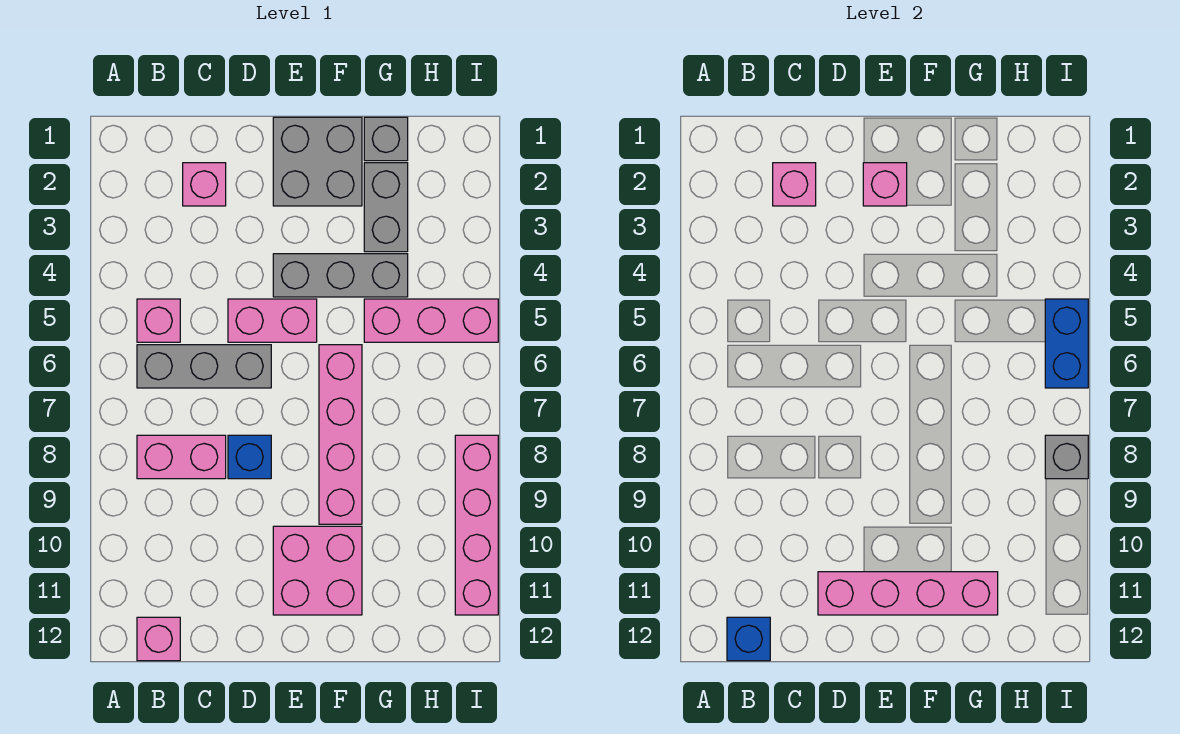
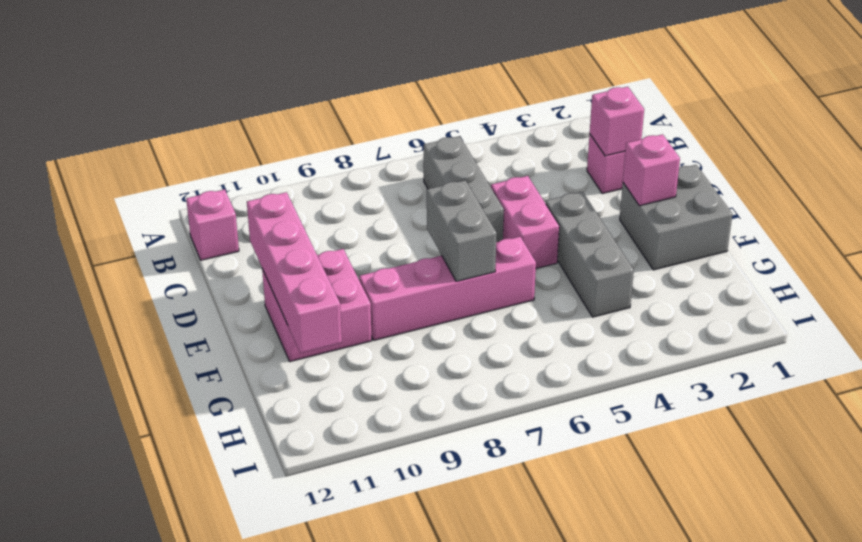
grey 1x2 brick [427,180,497,281] -> grey 1x2 brick turned to [364,163,408,252]
none -> pink 1x1 brick [137,299,180,342]
none -> pink 1x2 brick [137,435,226,479]
none -> blue 1x1 brick [228,435,271,479]

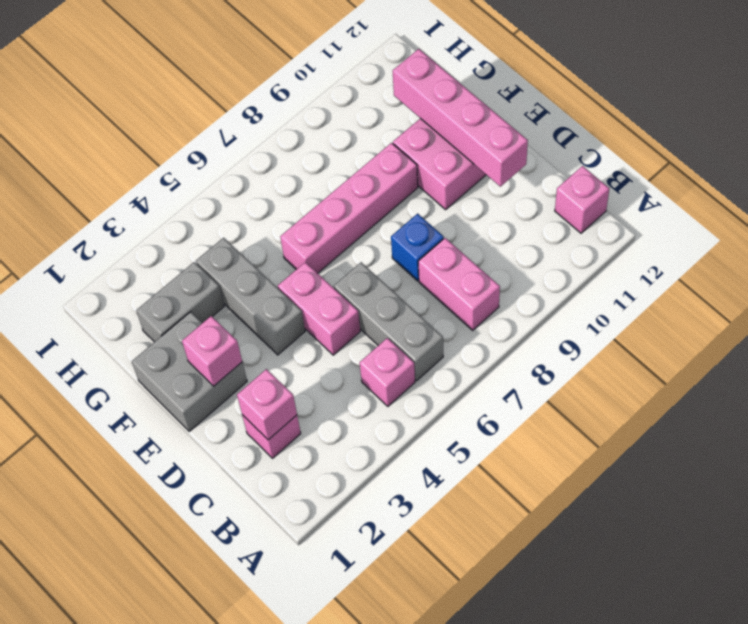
none -> grey 1x1 brick [364,117,408,161]
none -> pink 1x3 brick [364,299,498,342]
none -> pink 1x4 brick [455,435,498,615]

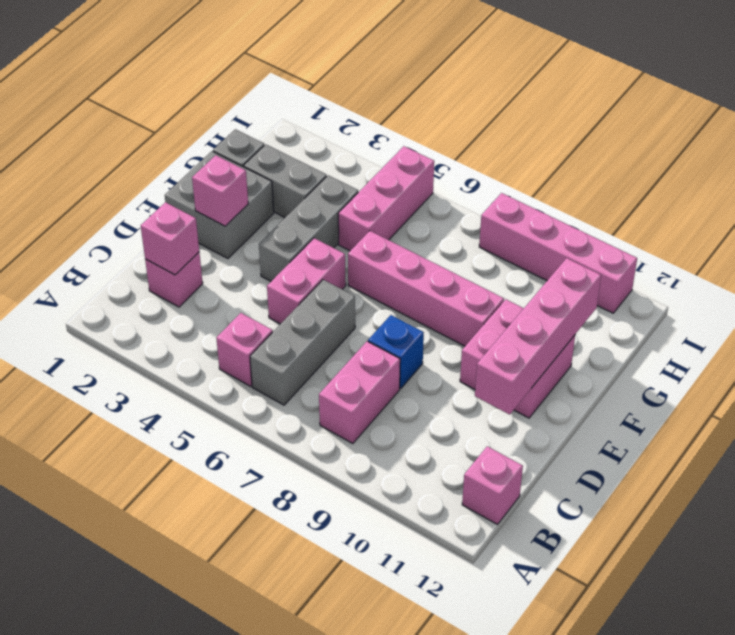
none -> blue 1x1 brick [727,617,770,661]
none -> blue 1x2 brick [1045,299,1088,388]
none -> grey 1x1 brick [1045,435,1088,479]

